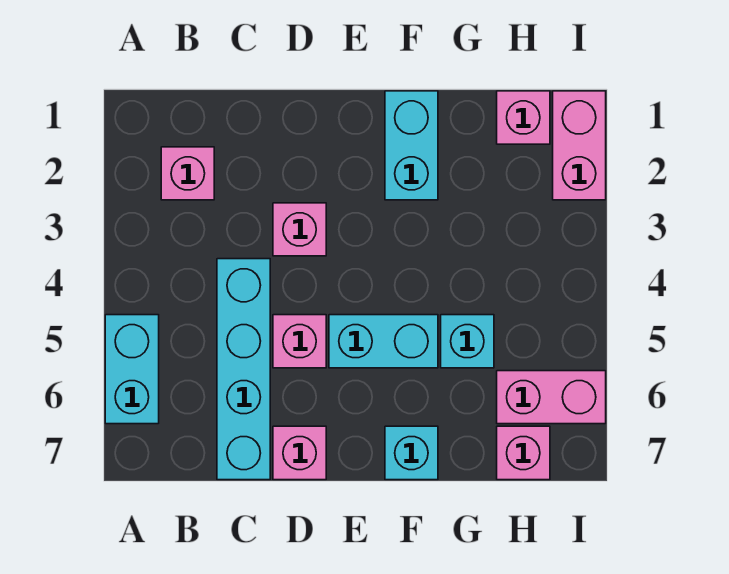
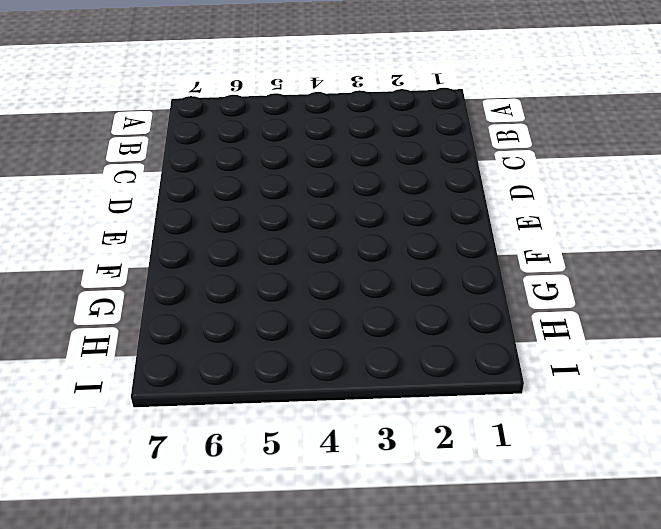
none -> cyan 1x2 brick [105,315,159,424]
none -> pink 1x1 brick [161,147,214,200]
none -> cyan 1x4 brick [217,259,270,480]

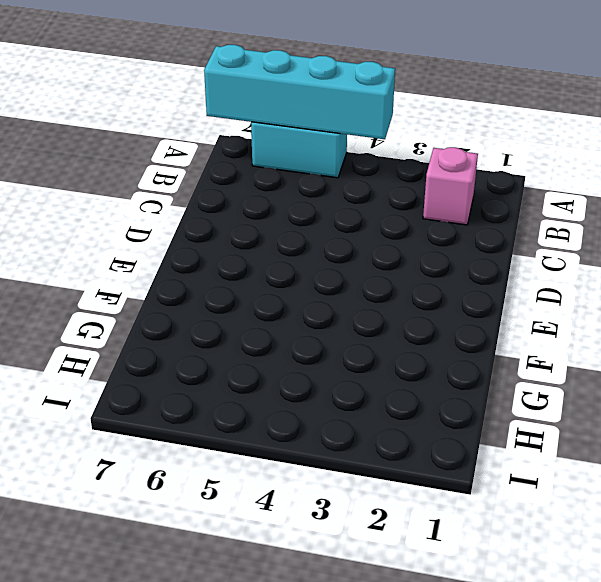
cyan 1x4 brick [204,45,395,139] -> cyan 1x4 brick moved to [217,259,270,480]
none -> pink 1x1 brick [273,203,326,256]
none -> pink 1x1 brick [273,315,326,368]
none -> pink 1x1 brick [273,426,326,480]

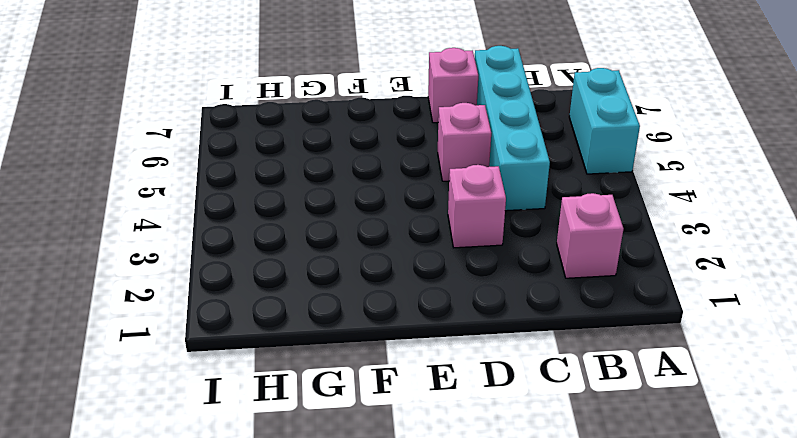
none -> cyan 1x2 brick [329,315,438,368]
none -> cyan 1x2 brick [385,91,438,200]
none -> cyan 1x1 brick [385,426,438,480]

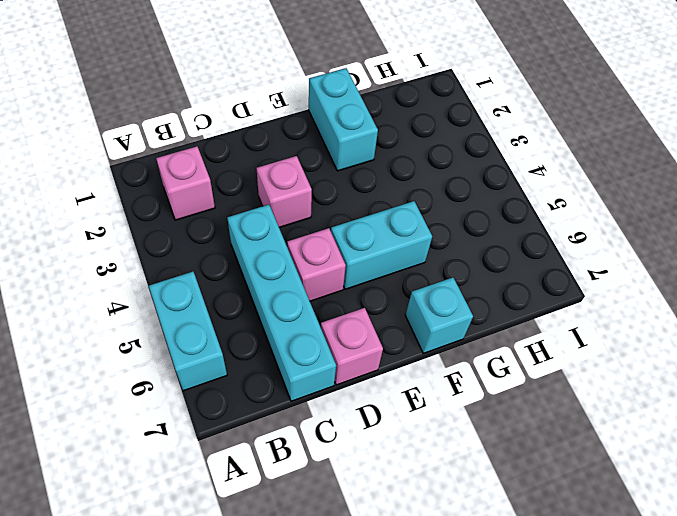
none -> cyan 1x1 brick [441,315,494,368]
none -> pink 1x1 brick [497,91,550,144]
none -> pink 1x2 brick [497,371,606,424]

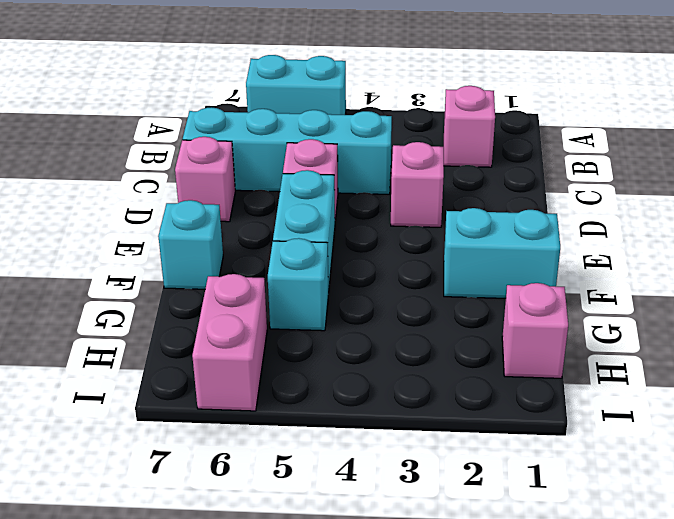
none -> pink 1x1 brick [497,426,550,480]
none -> pink 1x2 brick [553,91,606,200]

